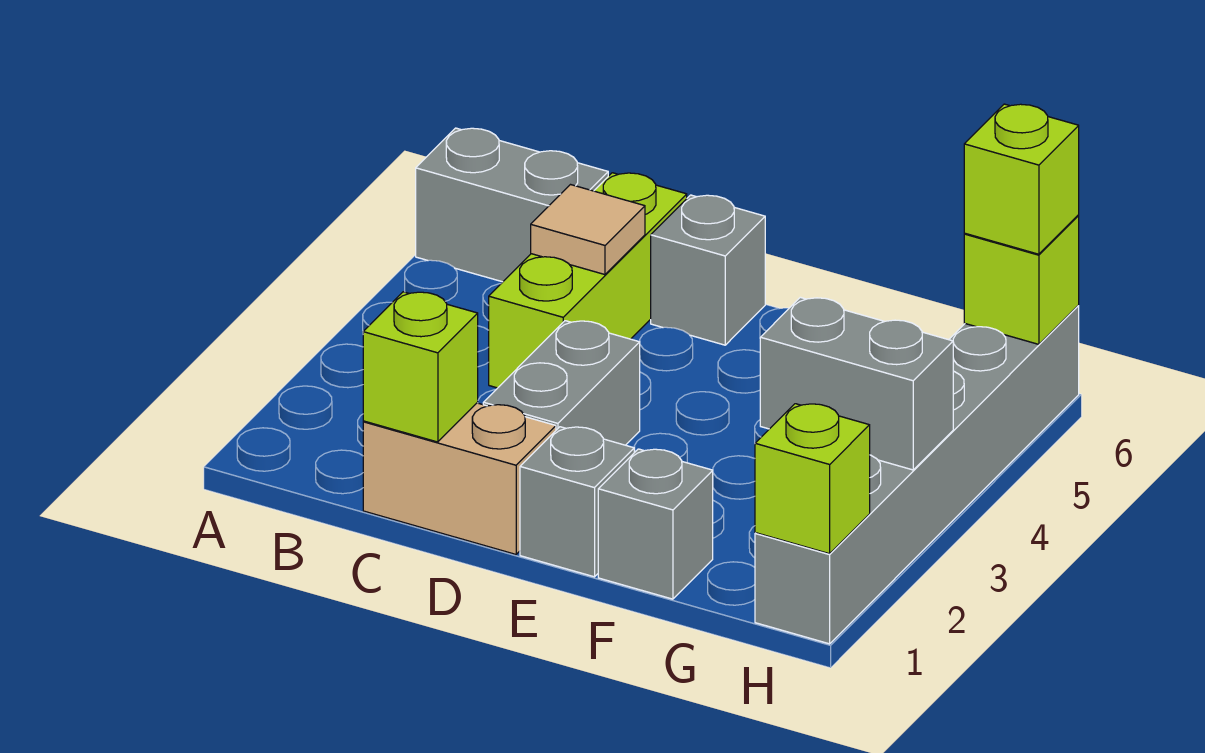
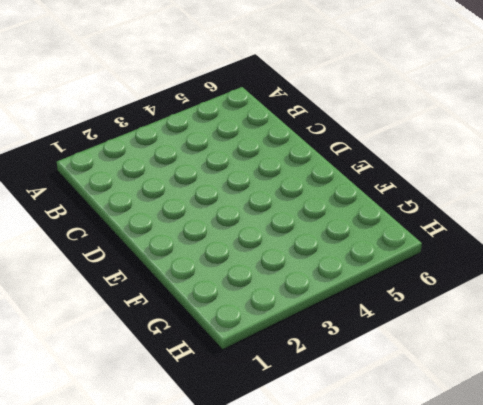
none -> grey 1x2 brick [416,128,608,282]
none -> tan 1x2 brick [363,403,556,554]
none -> lime 1x3 brick [489,173,687,388]

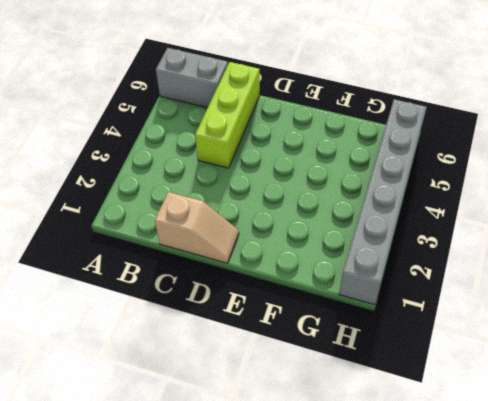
tan 1x2 slope [155,192,239,263] -> tan 1x2 brick [363,403,556,554]
none -> grey 1x2 brick [483,321,640,445]
none -> grey 1x1 brick [651,195,765,345]
none -> grey 1x1 brick [520,427,634,577]

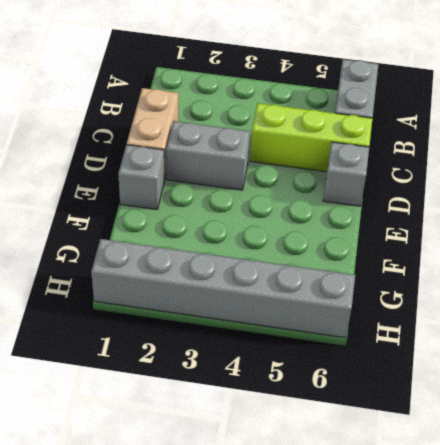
none -> grey 1x1 brick [598,449,713,599]
none -> lime 1x1 brick [363,292,478,442]
none -> tan 1x1 tile [531,185,645,275]

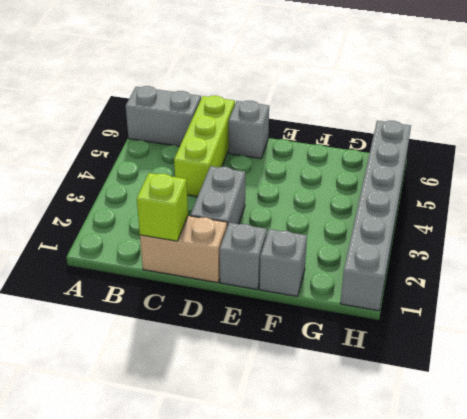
none -> tan 1x1 tile [531,185,645,275]
none -> grey 1x2 brick [760,297,953,470]
none -> lime 1x1 brick [755,404,870,554]

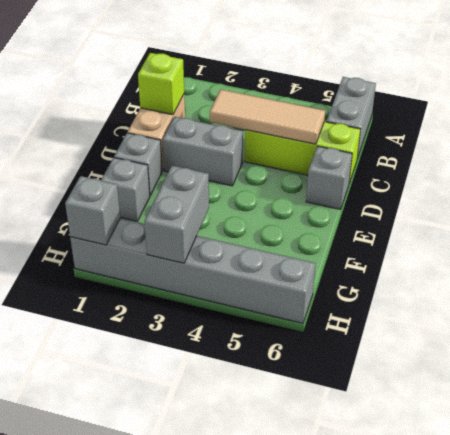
tan 1x3 tile [210,90,325,144] -> tan 1x1 tile [531,185,645,275]
grey 1x1 brick [65,176,120,245] -> lime 1x1 brick [755,404,870,554]
none -> lime 1x1 brick [964,216,1079,344]
none -> lime 1x1 brick [964,104,1079,254]

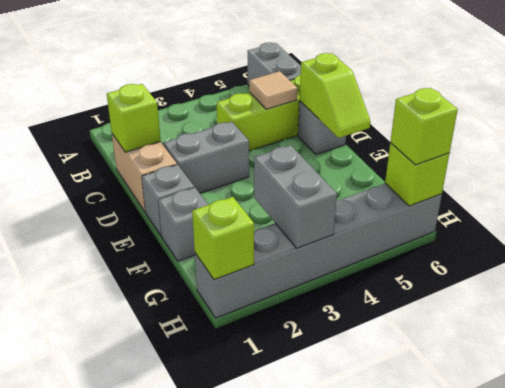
lime 1x2 slope [300,53,370,138] -> none

